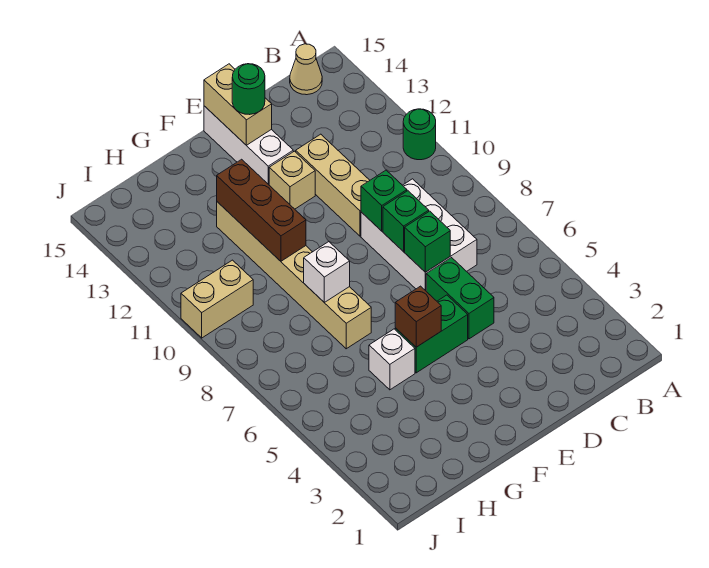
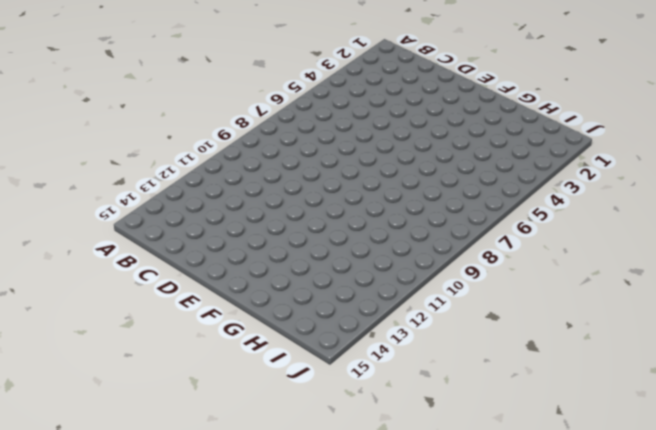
none -> green 1x1 round brick [403,109,436,160]
none -> tan 1x1 cone [290,44,322,95]
none -> white 2x3 brick [361,179,477,291]

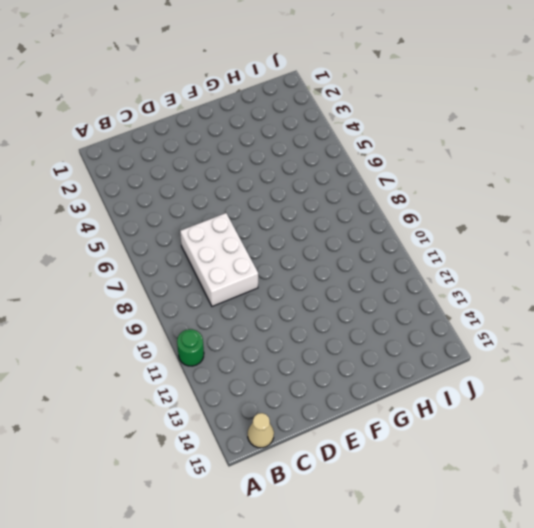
none -> green 1x2 brick [426,258,494,339]
none -> tan 1x3 brick [296,134,370,236]
none -> green 1x2 brick [395,295,468,373]

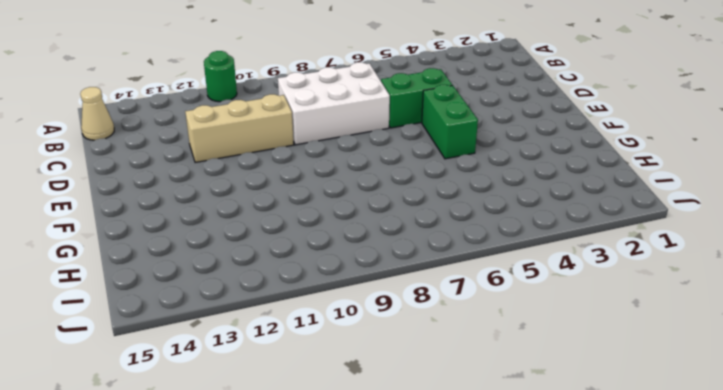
none -> tan 1x1 brick [269,151,315,209]
none -> white 1x3 brick [204,106,293,185]
none -> white 1x1 brick [369,329,415,390]

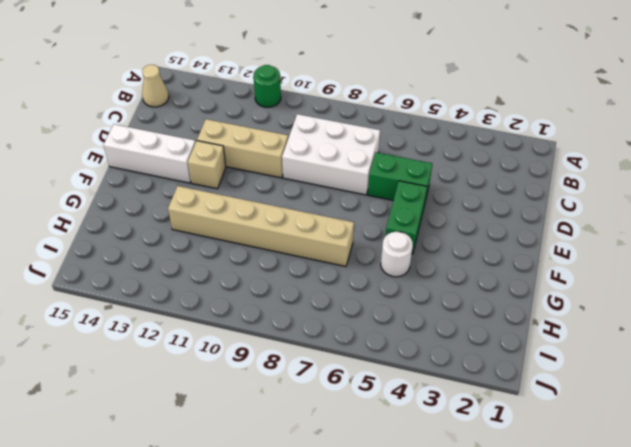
white 1x1 round brick [381,232,413,277] -> white 1x1 brick [369,329,415,390]
none -> tan 1x2 brick [181,260,253,338]
none -> green 1x1 brick [405,211,450,272]
none -> green 1x1 brick [383,191,429,252]

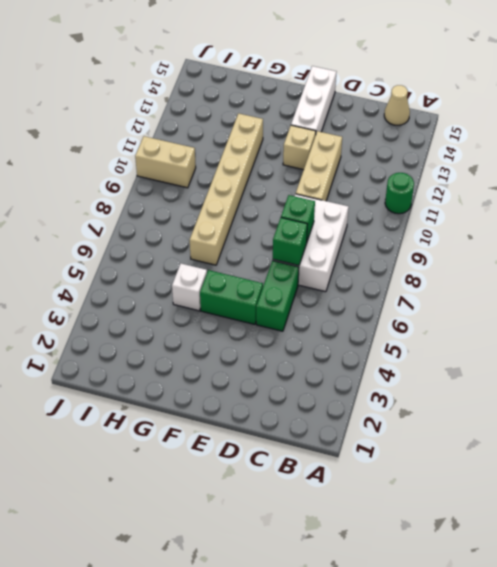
none -> green 1x1 brick [361,170,407,231]
none -> tan 1x2 brick [204,64,272,145]
none -> brown 1x1 brick [395,286,441,347]

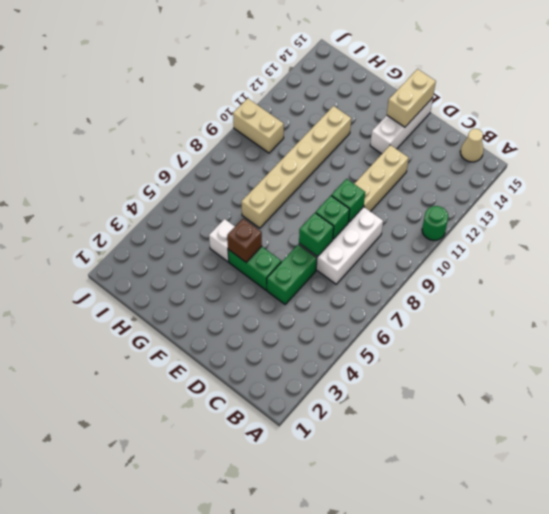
none -> tan 1x1 brick [269,151,315,209]
none -> white 1x1 brick [304,242,350,302]
none -> brown 1x3 brick [217,159,306,261]

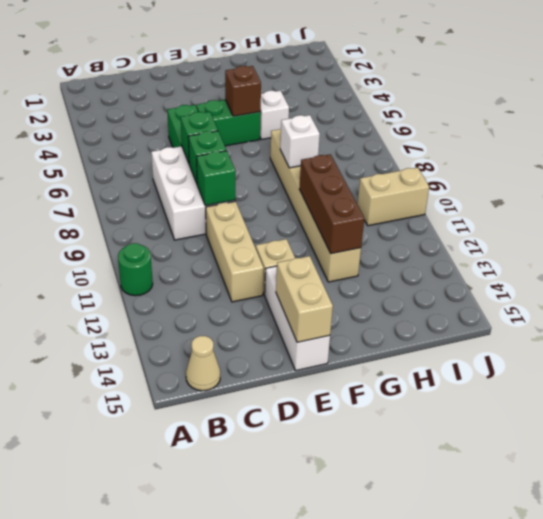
none -> green 1x1 round brick [232,64,265,115]

